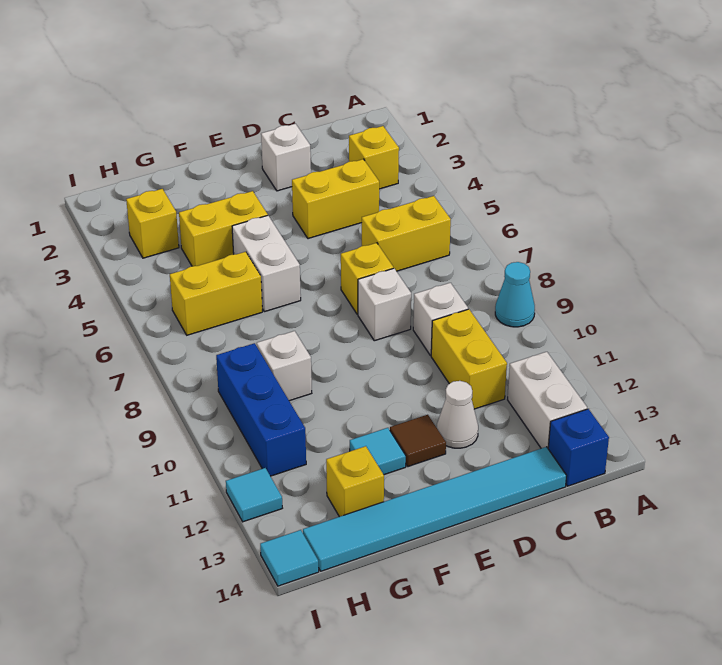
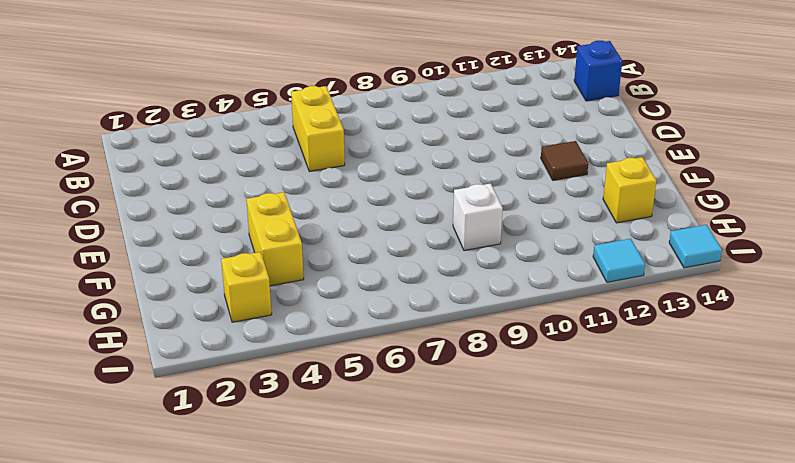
none -> cyan 1x1 cone [495,262,535,327]
none -> yellow 1x1 brick [349,126,399,189]
none -> white 1x2 brick [508,352,587,448]

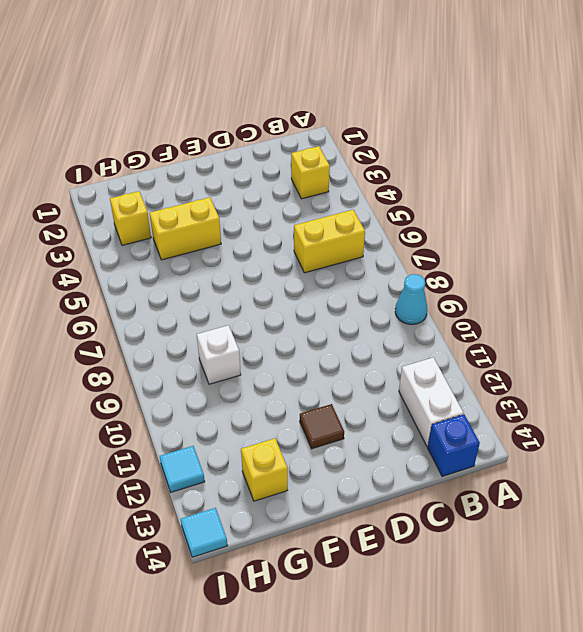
none -> yellow 1x2 brick [292,159,379,239]
none -> white 1x1 brick [413,283,468,356]
none -> yellow 1x2 brick [431,309,507,409]

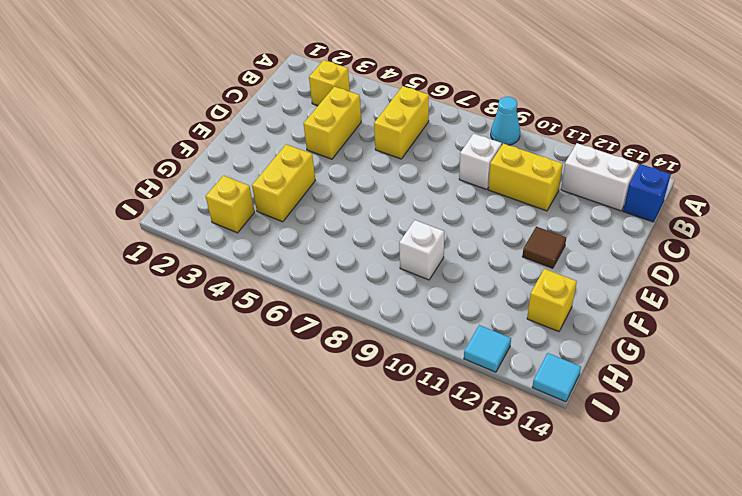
none -> cyan 1x6 tile [303,447,567,571]
none -> white 1x1 brick [261,124,311,191]
none -> yellow 1x1 brick [341,243,393,314]

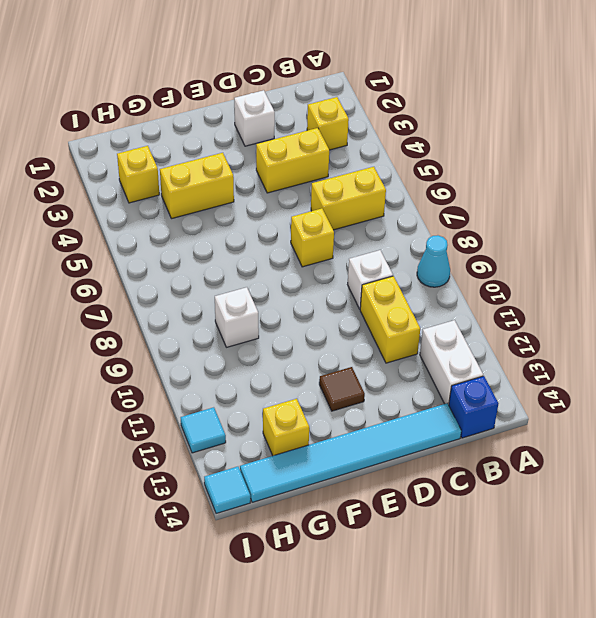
none -> white 1x1 brick [358,268,411,341]
none -> white 1x1 cone [437,381,478,448]
none -> white 1x2 brick [232,216,301,312]

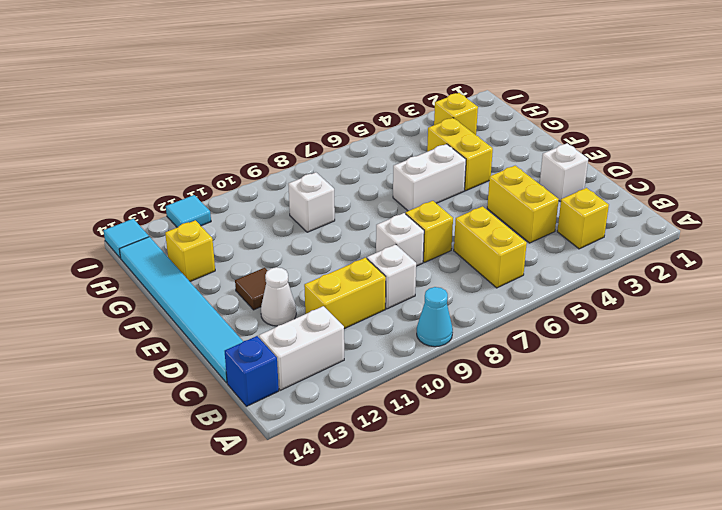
none -> cyan 1x1 tile [350,428,406,475]
none -> yellow 1x2 brick [170,252,262,335]
none -> blue 1x3 brick [216,343,306,476]

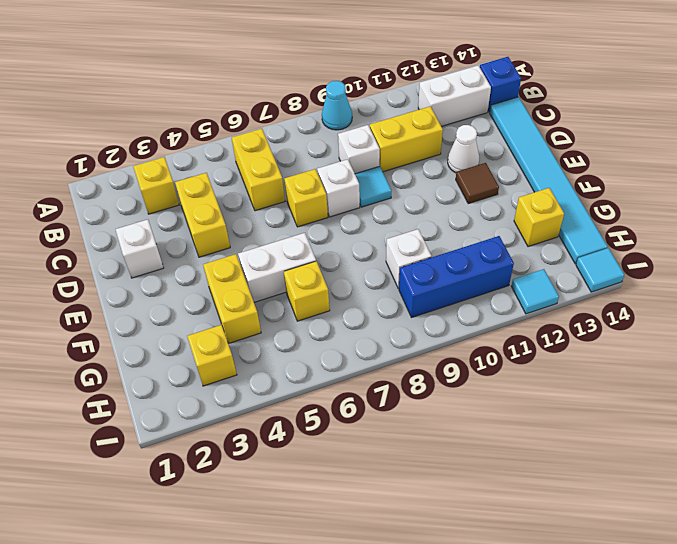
cyan 1x1 tile [355,166,391,207] -> cyan 1x1 tile moved to [350,428,406,475]
yellow 1x1 brick [284,261,330,321] -> yellow 1x2 brick [170,252,262,335]

